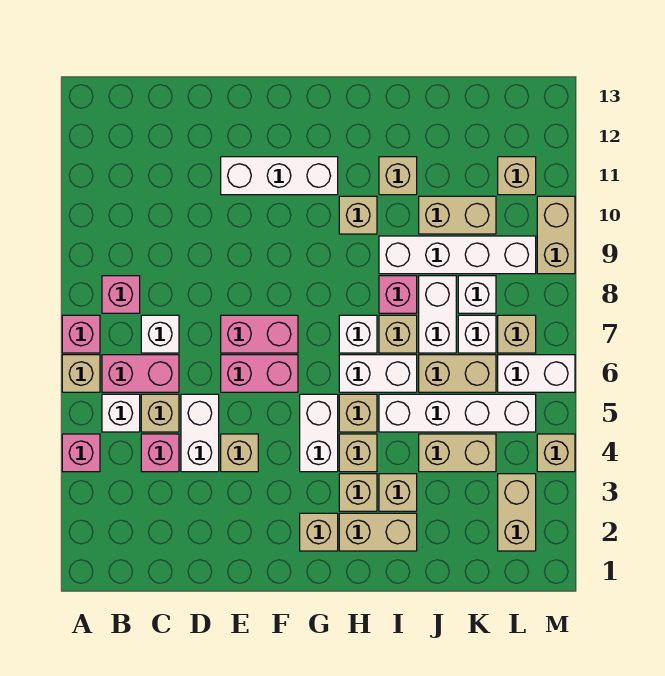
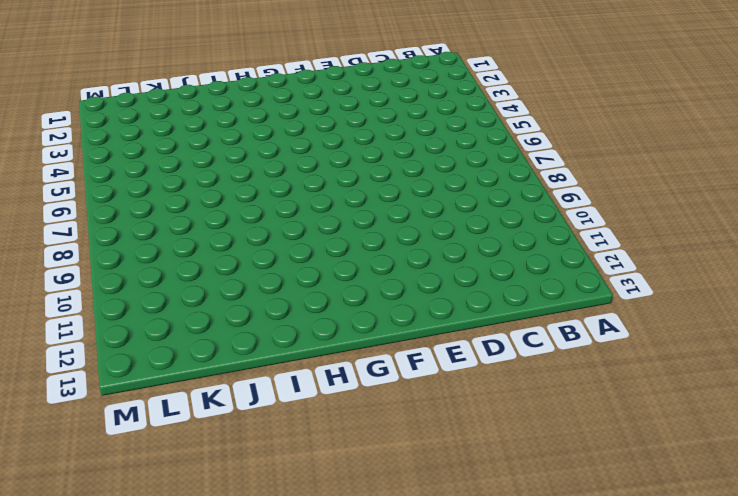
none -> pink 1x1 brick [62,434,100,472]
none -> tan 1x1 brick [62,355,100,392]
none -> pink 1x1 brick [62,315,100,353]
none -> white 1x1 brick [102,394,140,432]

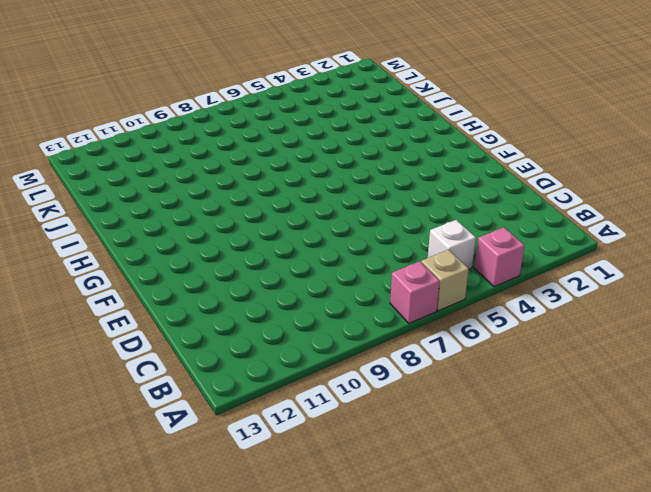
none -> pink 1x2 brick [102,355,179,392]
none -> pink 1x1 brick [102,276,140,313]
none -> pink 1x1 brick [141,434,179,472]
none -> tan 1x1 brick [141,394,179,432]

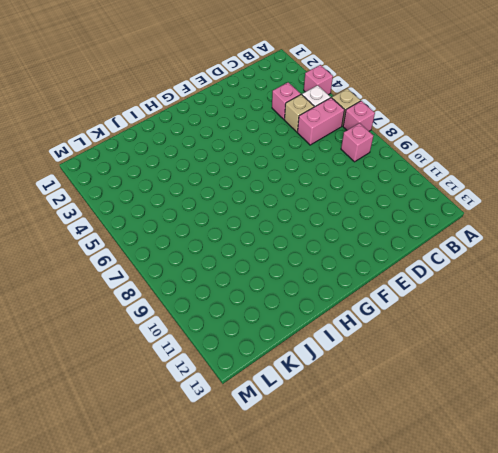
none -> white 1x1 brick [141,315,179,353]
none -> white 1x2 brick [181,394,219,472]
none -> tan 1x1 brick [221,434,258,472]
none -> pink 1x2 brick [221,355,298,392]

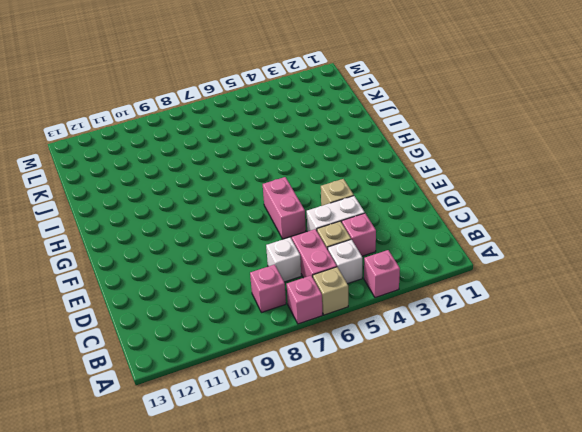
none -> pink 1x2 brick [221,315,298,353]
none -> white 1x3 brick [221,157,338,195]
none -> tan 1x1 brick [300,513,338,551]
none -> white 1x2 brick [300,394,338,472]

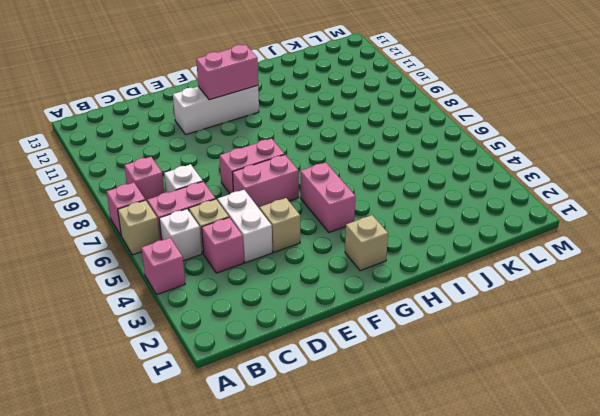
pink 1x2 brick [196,45,258,100] -> none
pink 1x2 brick [301,162,355,232] -> white 1x2 brick [300,394,338,472]
none -> tan 1x2 brick [339,513,417,551]
none -> tan 1x1 brick [339,474,377,511]
none -> tan 1x1 brick [339,434,377,472]
none -> tan 1x1 brick [339,394,377,432]

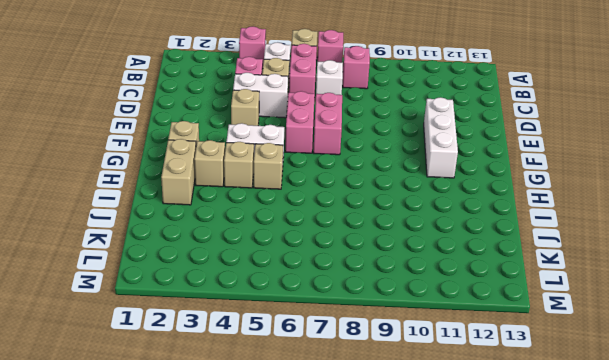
none -> white 1x2 brick [339,355,417,392]
none -> white 1x1 brick [339,315,377,353]
none -> tan 1x1 brick [339,196,377,234]
none -> tan 1x1 brick [379,474,417,511]

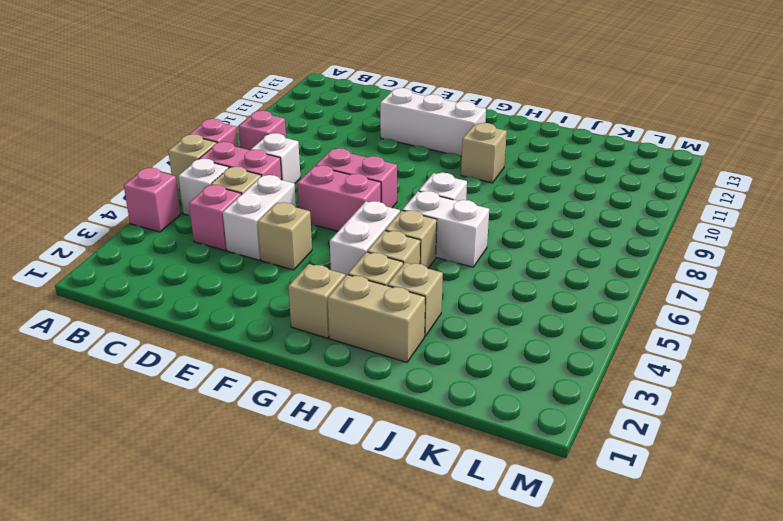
none -> white 1x4 brick [379,394,536,432]
none -> tan 1x1 brick [379,315,417,353]
none -> pink 1x1 brick [379,276,417,313]
none -> white 1x4 brick [379,236,536,274]

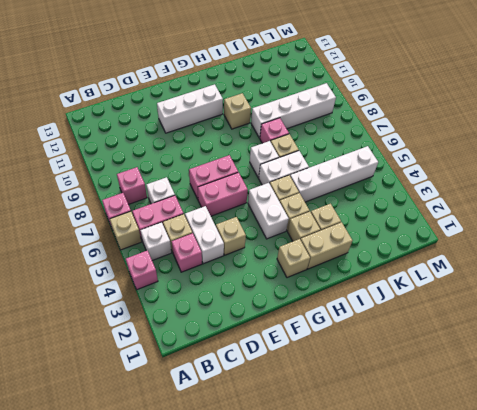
none -> tan 1x1 brick [379,157,417,195]
none -> tan 1x2 brick [419,434,496,472]
none -> tan 1x2 brick [419,355,496,392]
none -> white 1x2 brick [419,276,456,353]

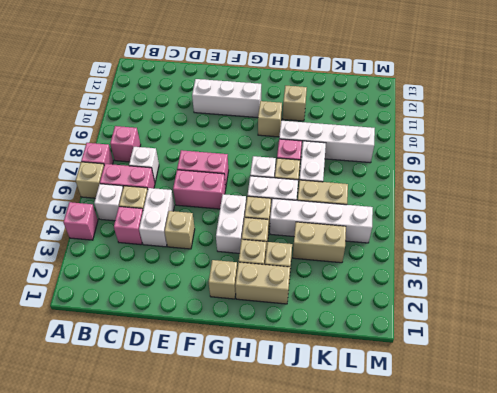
none -> tan 1x2 brick [419,196,496,234]
none -> white 1x1 brick [458,315,496,353]
none -> white 1x1 brick [458,276,496,313]
none -> tan 1x2 brick [498,474,536,551]

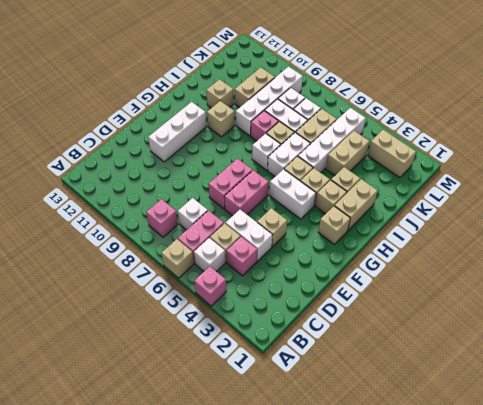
none -> pink 1x1 brick [62,315,100,353]
none -> white 1x2 brick [498,355,575,392]
none -> tan 1x1 brick [498,315,536,353]
none -> tan 1x1 brick [498,157,536,195]

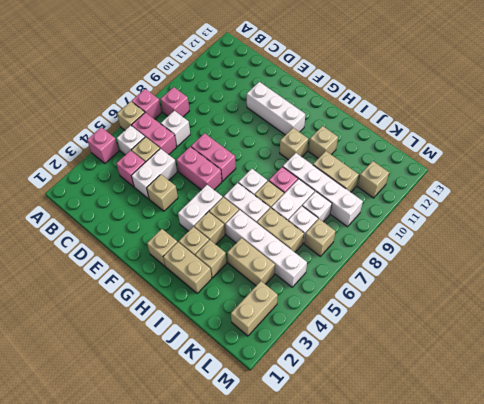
none -> white 1x2 brick [498,355,575,392]
none -> tan 1x1 brick [537,434,575,472]
none -> tan 1x2 brick [537,196,575,274]

